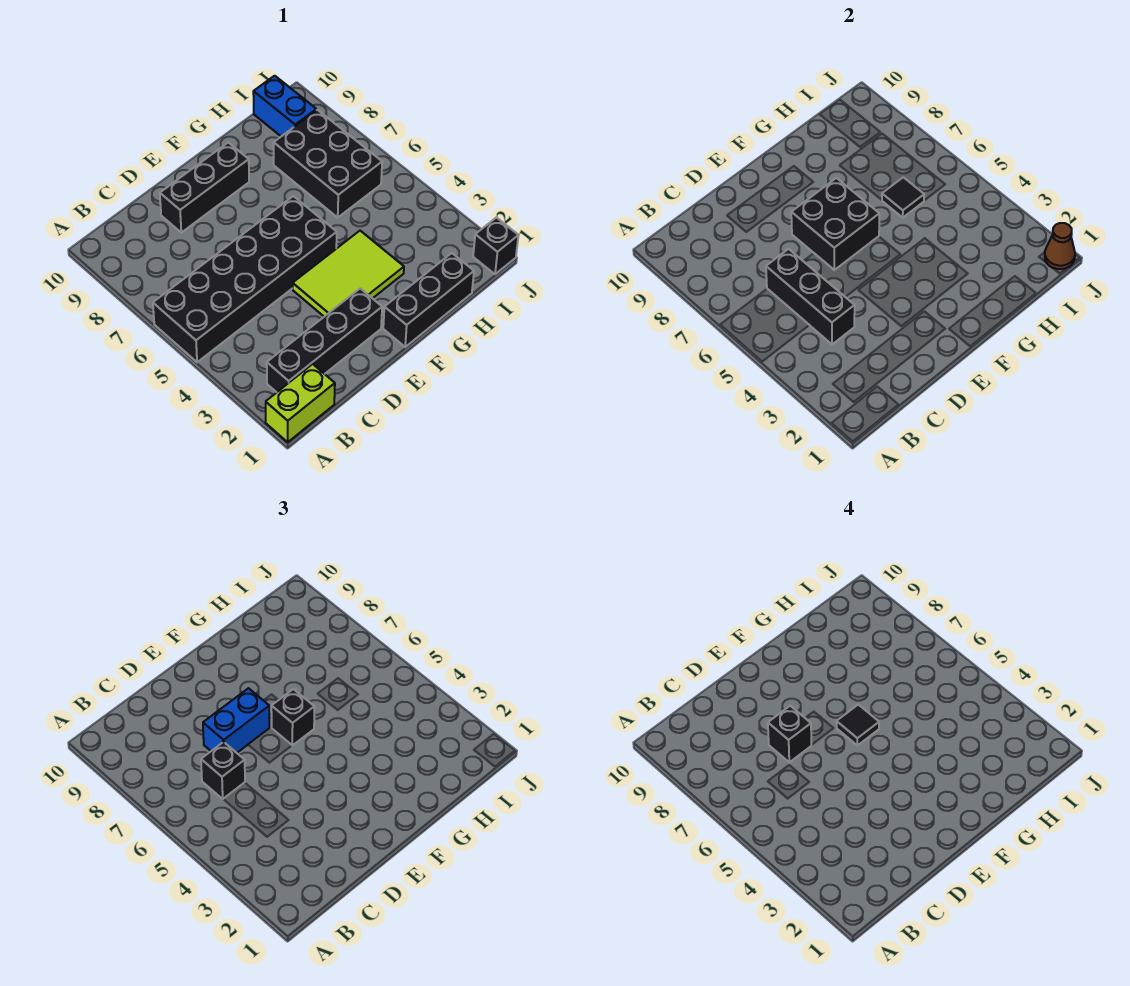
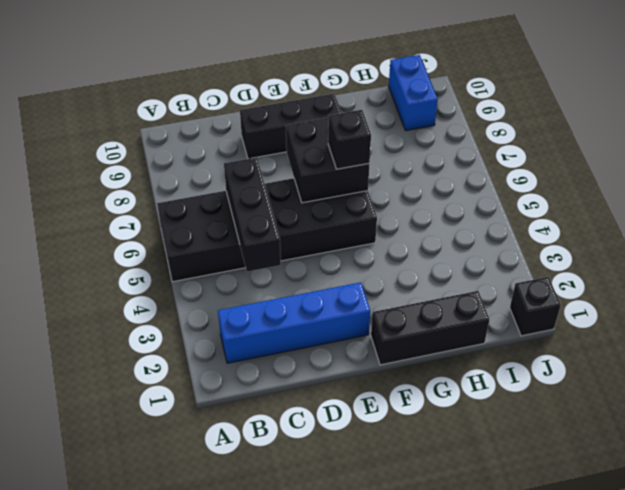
blue 1x4 brick [218,282,370,363] -> black 1x4 brick [267,288,382,392]
none -> lime 1x2 brick [266,364,335,442]
none -> lime 2x3 tile [293,231,404,317]
none -> black 2x3 brick [274,110,382,217]

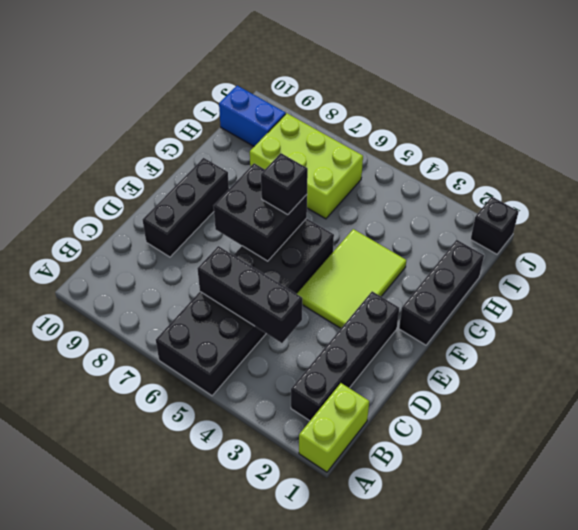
lime 2x3 brick [250,113,363,219] -> black 2x3 brick [274,110,382,217]
none -> black 1x1 tile [882,177,924,217]
none -> brown 1x1 cone [1045,223,1075,269]
none -> black 1x1 brick [201,742,245,799]

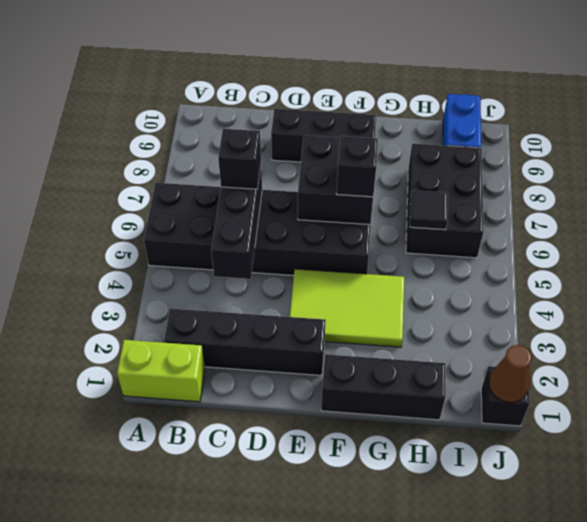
none -> blue 1x2 brick [203,688,269,753]
none -> black 1x1 brick [768,706,811,762]
none -> black 1x1 tile [837,705,879,745]

